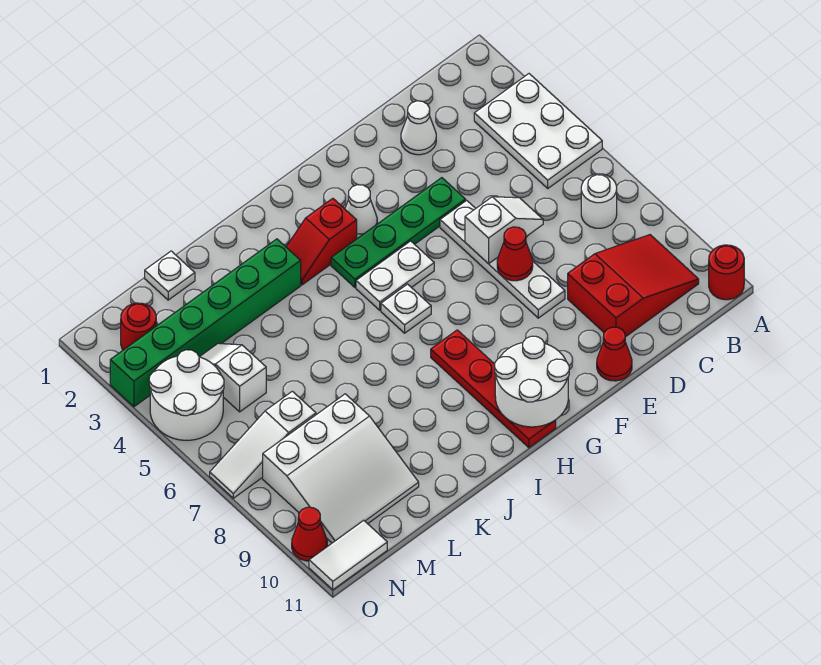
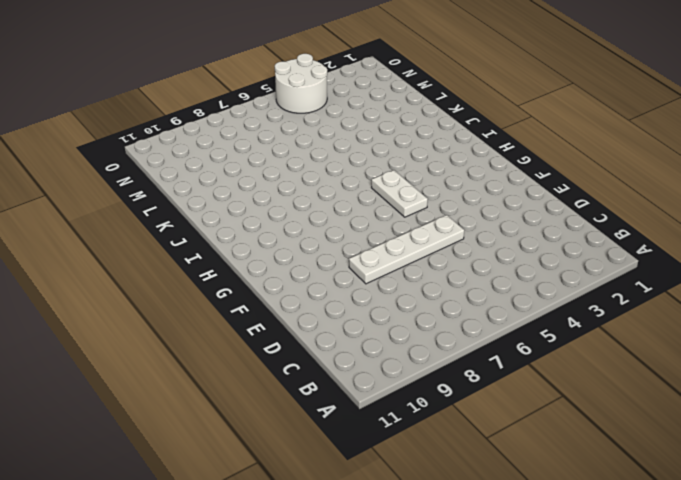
none -> white 2x3 plate [474,74,602,188]
none -> red 1x1 round brick [709,245,744,300]
none -> white 1x1 round brick [581,174,617,228]

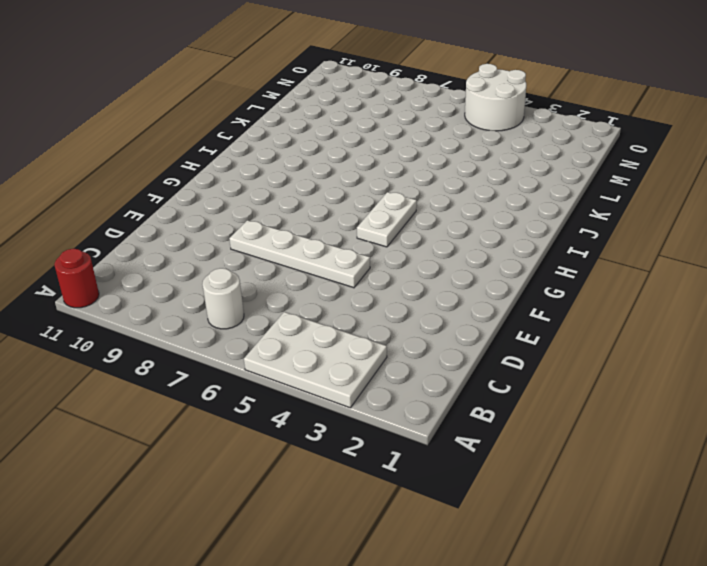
none -> red 2x3 slope [568,235,699,337]
none -> white 1x1 cone [401,101,436,155]
none -> green 1x4 plate [331,178,466,287]

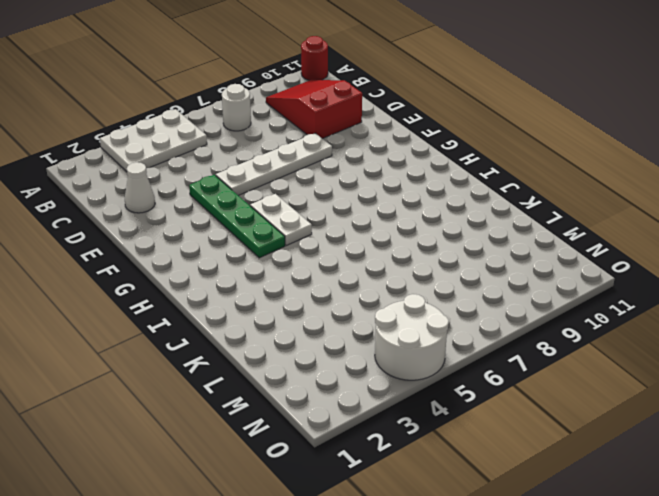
none -> red 1x1 cone [597,327,632,381]
none -> white 1x1 cone [345,185,377,238]
none -> red 1x2 slope [286,198,357,285]

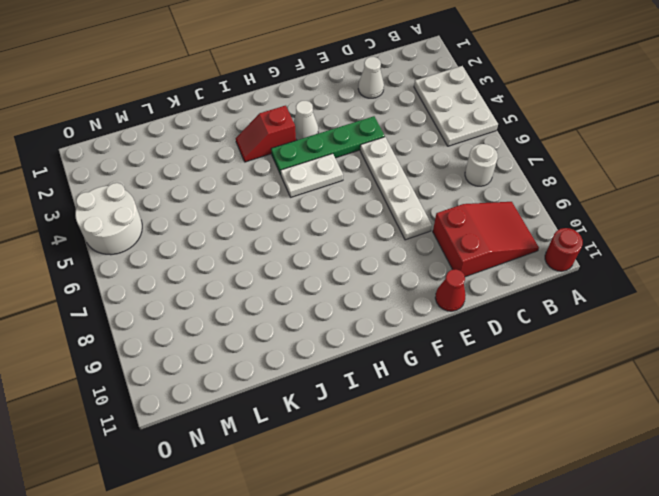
none -> white 1x1 plate [381,284,431,333]
none -> red 1x4 plate [431,330,556,448]
none -> green 1x6 brick [110,239,301,407]

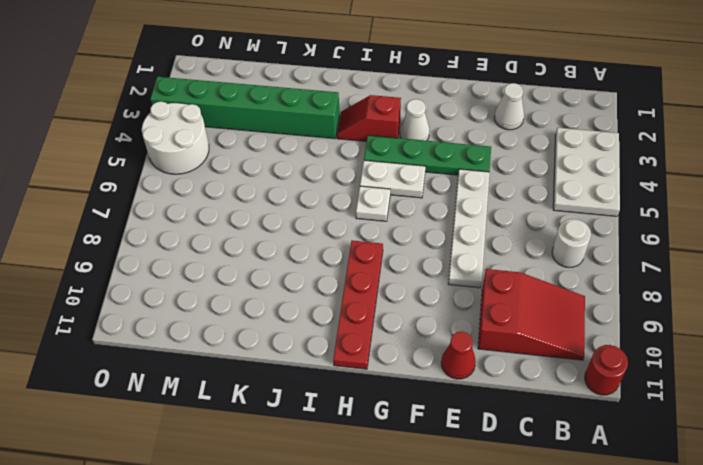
none -> white 1x1 plate [145,251,195,300]
none -> white 3x3 slope [263,394,419,543]
none -> white 1x2 slope [200,343,266,412]

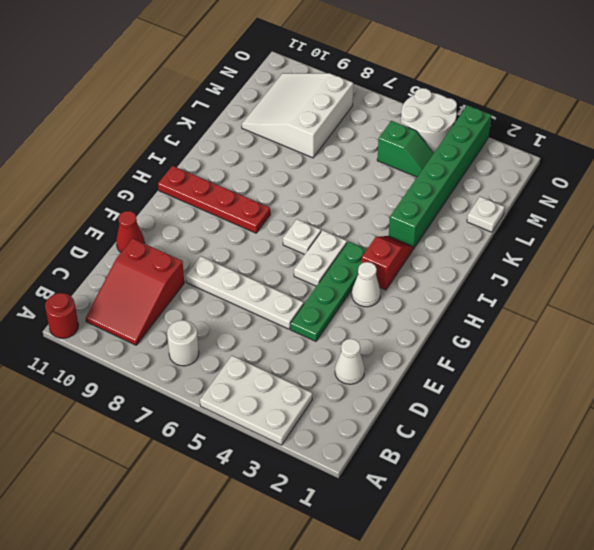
green 1x2 slope [377,121,434,177] -> white 1x2 slope [200,343,266,412]
none -> white 1x3 slope [210,391,316,498]
none -> red 1x1 round brick [121,303,156,350]
none -> white 1x2 tile [309,520,387,590]

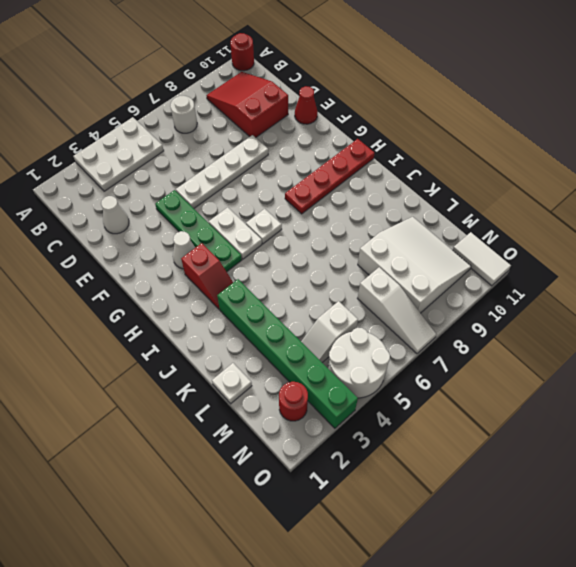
none -> red 1x1 cone [292,507,327,561]
none -> white 1x2 slope [465,197,543,264]
none -> red 1x1 cone [497,227,533,281]

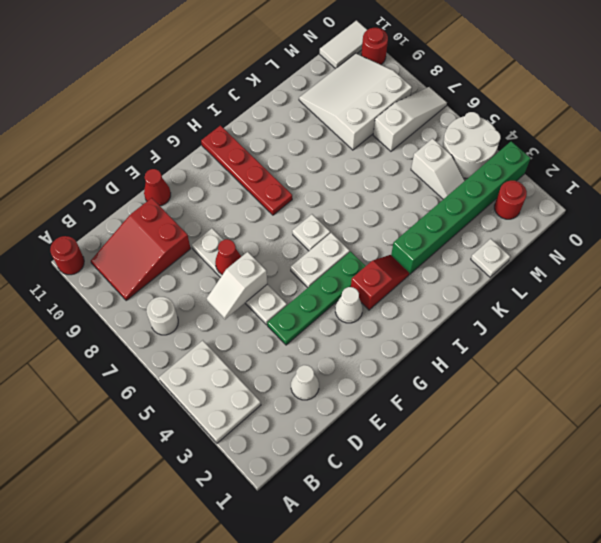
red 1x1 round brick [361,28,388,65] -> red 1x1 cone [292,507,327,561]
none -> white 2x2 round brick [495,336,569,427]

